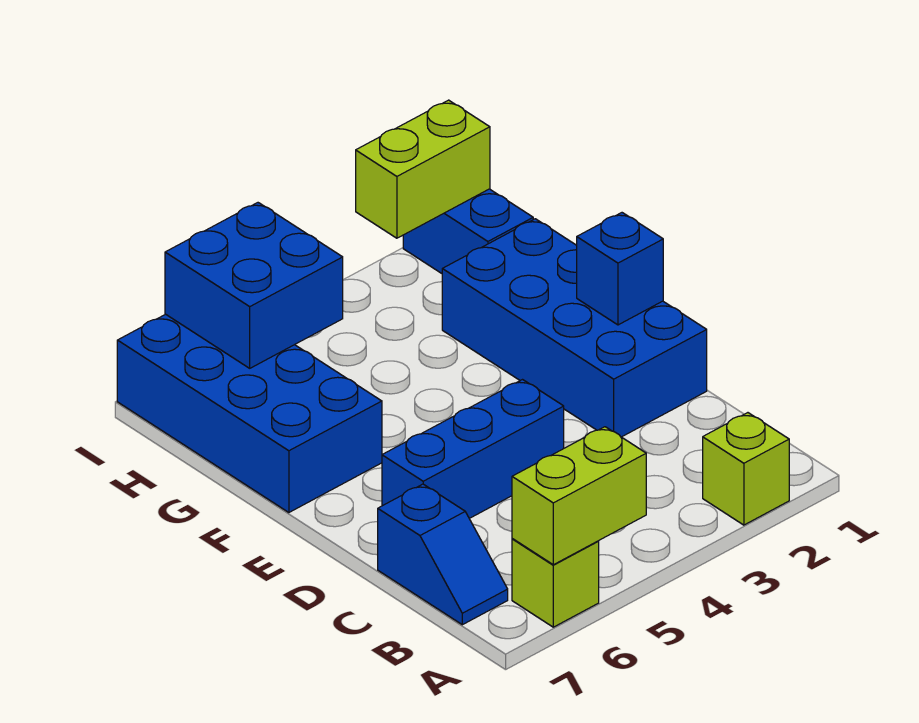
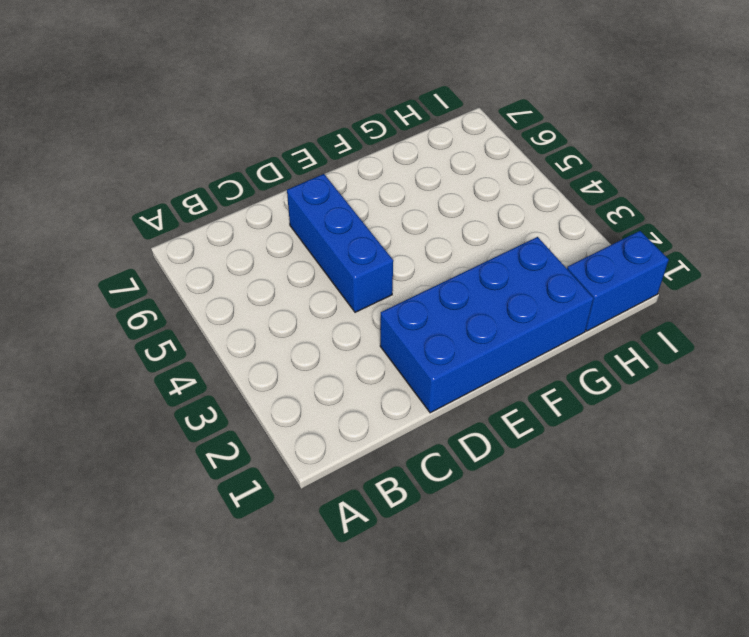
none -> lime 1x1 brick [703,413,789,525]
none -> lime 1x1 brick [512,539,599,627]

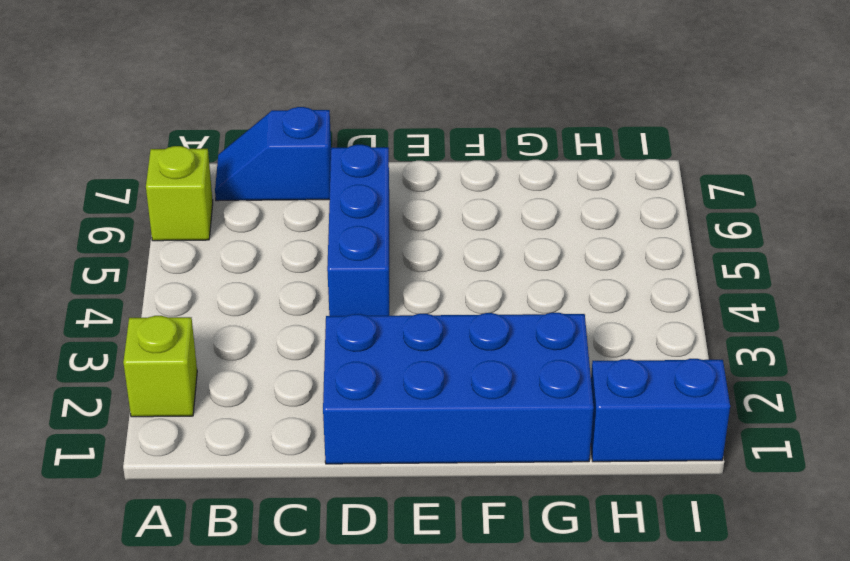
none -> blue 2x4 brick [117,314,382,513]
none -> lime 1x2 brick [512,427,646,565]

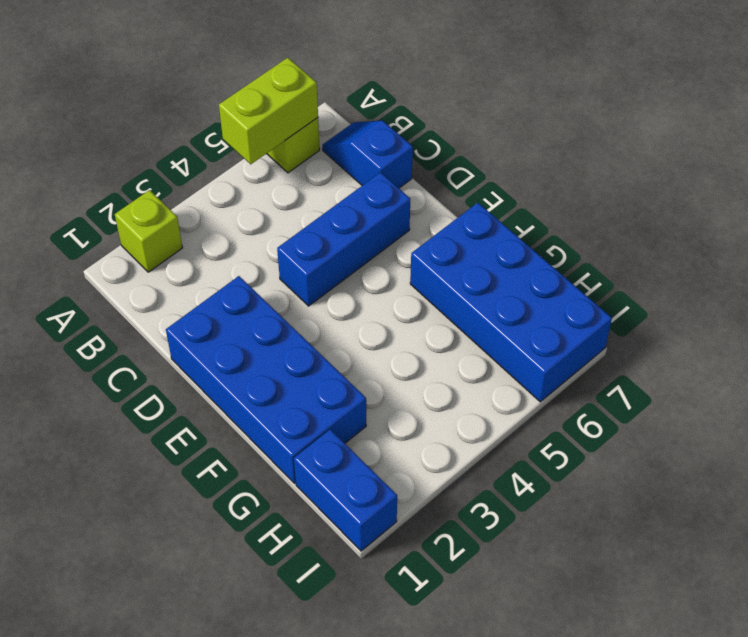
none -> blue 1x1 brick [577,213,663,325]
none -> blue 2x2 brick [165,203,343,368]

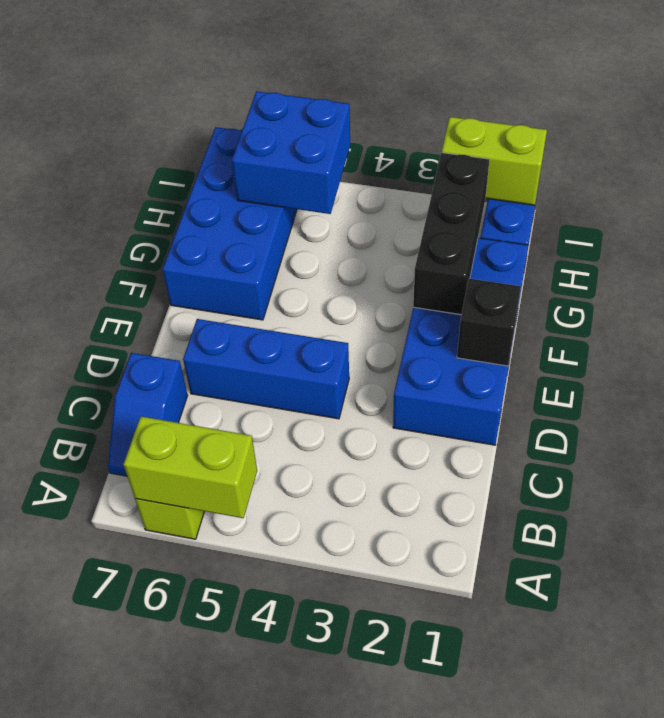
black 1x1 brick [457,278,521,366] -> blue 1x1 brick [577,213,663,325]
black 1x3 brick [413,153,490,315] -> none
none -> lime 1x1 brick [703,413,789,525]

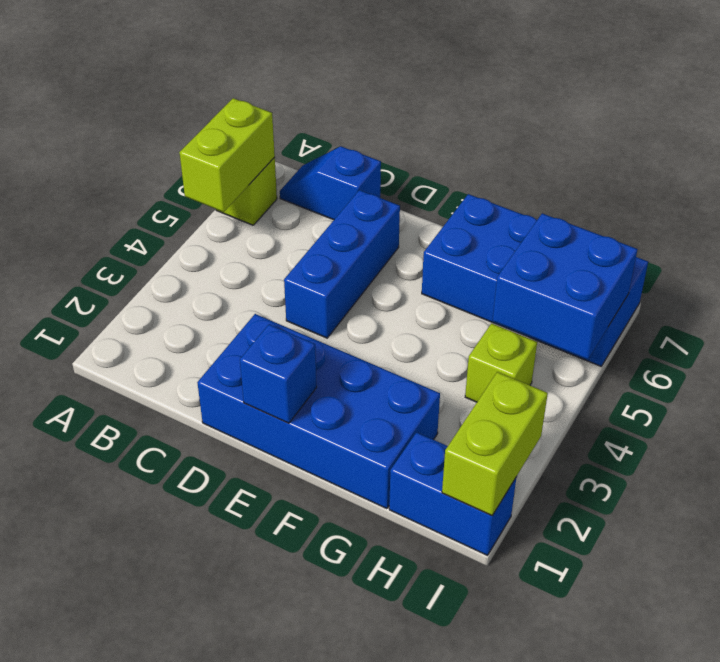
lime 1x1 brick [465,323,537,402] -> lime 1x1 brick moved to [703,413,789,525]

